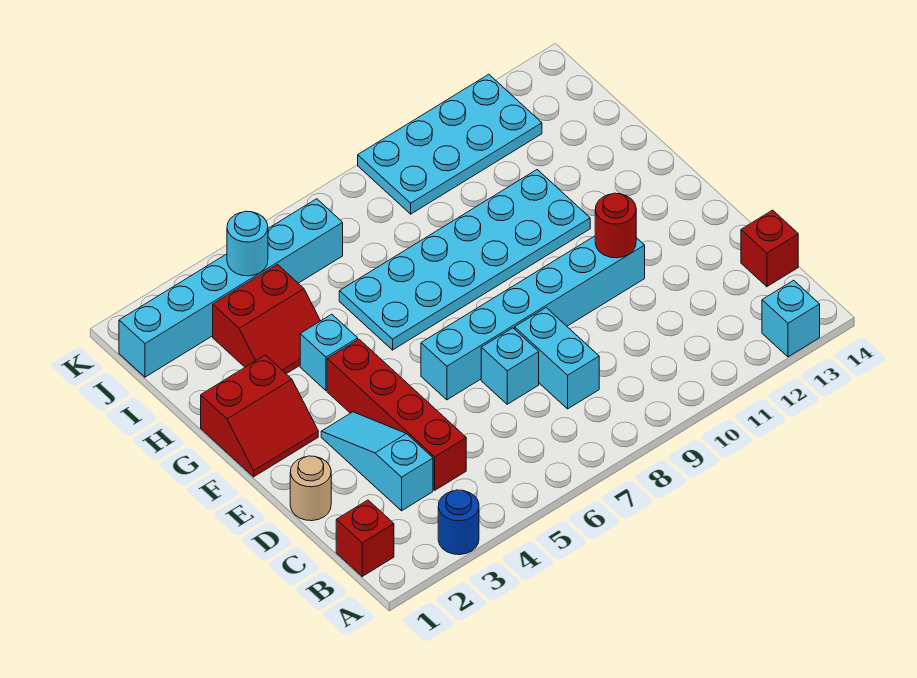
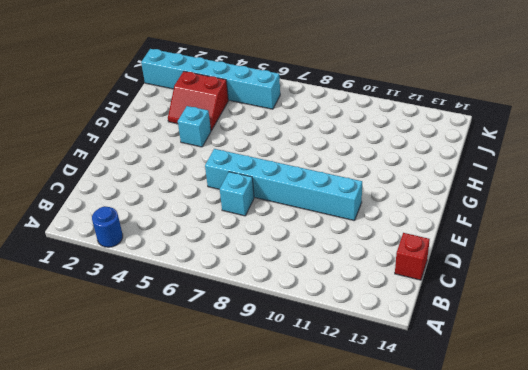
none -> cyan 1x1 brick [762,280,820,357]
none -> red 1x1 brick [336,500,394,576]
none -> cyan 1x3 slope [321,412,433,511]

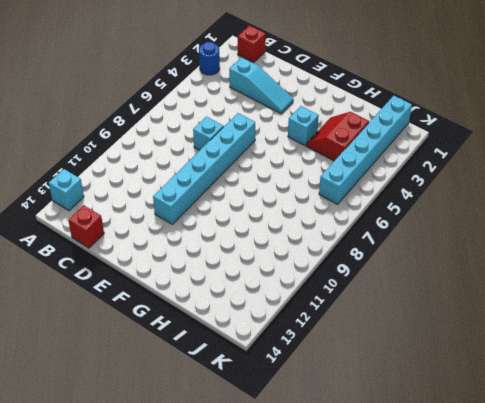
none -> red 1x4 brick [327,339,466,490]
none -> cyan 1x2 brick [515,308,599,409]
none -> tan 1x1 round brick [290,456,331,521]

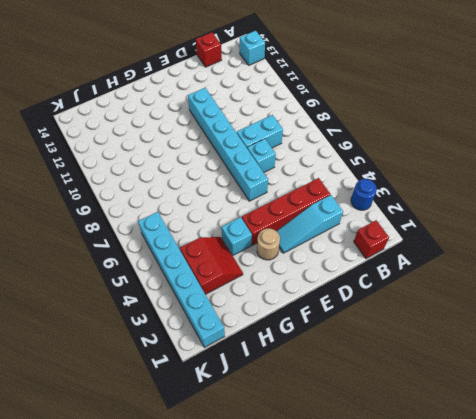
tan 1x1 round brick [257,228,280,260] -> tan 1x1 round brick moved to [290,456,331,521]
none -> red 2x2 slope [201,355,318,477]
none -> cyan 2x6 plate [339,170,590,350]
none -> cyan 2x4 plate [358,74,542,214]

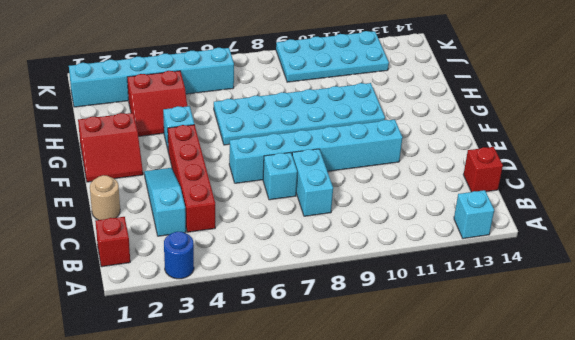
none -> red 1x1 round brick [595,193,636,258]
none -> cyan 1x1 round brick [227,211,268,276]

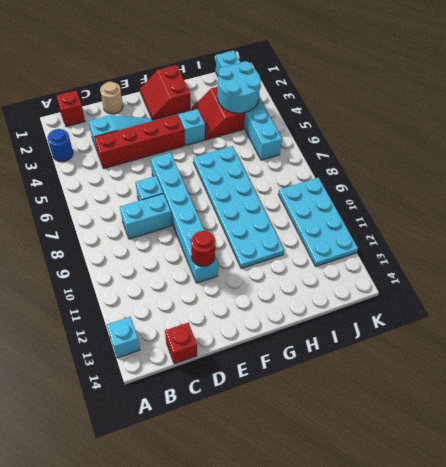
cyan 2x2 round brick [217,61,261,113] -> cyan 1x1 round brick [227,211,268,276]

